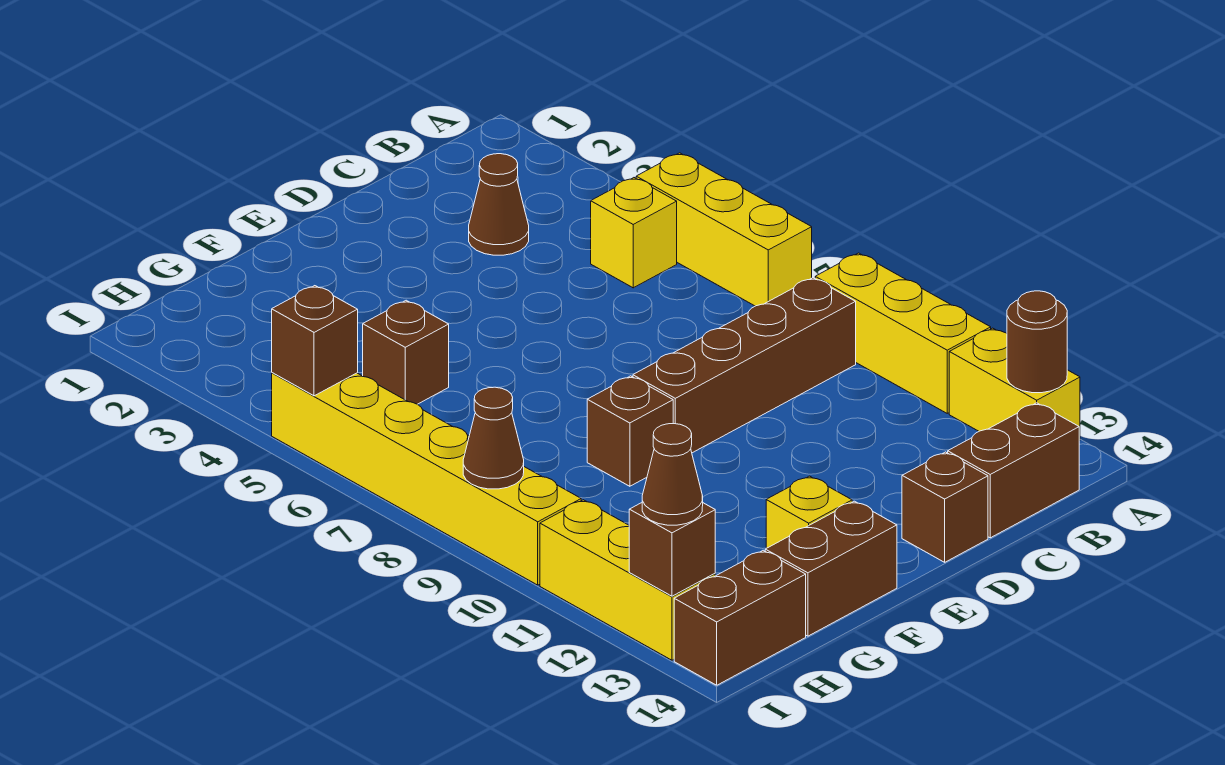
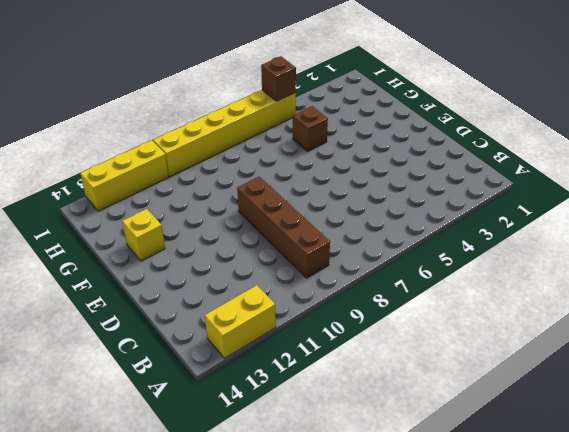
none -> yellow 1x3 brick [636,153,812,306]
none -> yellow 1x3 brick [815,253,991,413]
none -> yellow 1x1 brick [591,178,677,288]

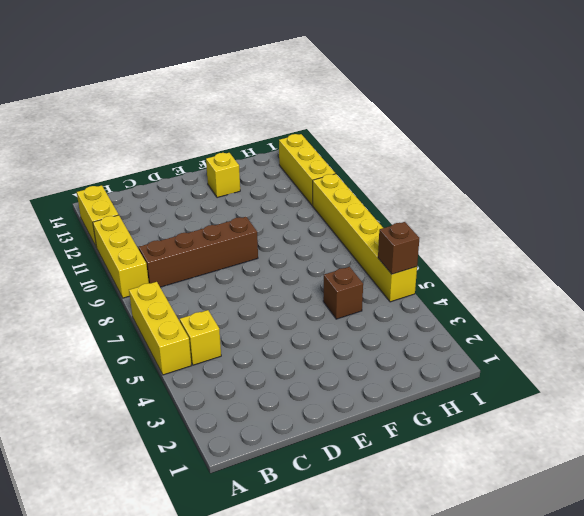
none -> brown 1x2 brick [948,403,1079,538]
none -> brown 1x1 cone [469,154,529,255]
none -> brown 1x1 brick [902,452,988,562]

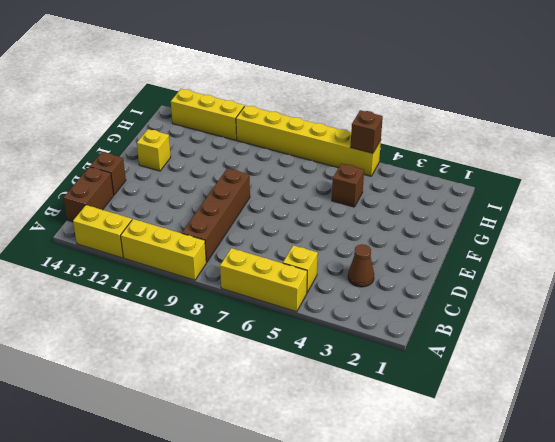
none -> brown 1x1 brick [587,376,673,486]
none -> brown 1x2 brick [765,501,897,636]
none -> brown 1x2 brick [674,550,806,685]

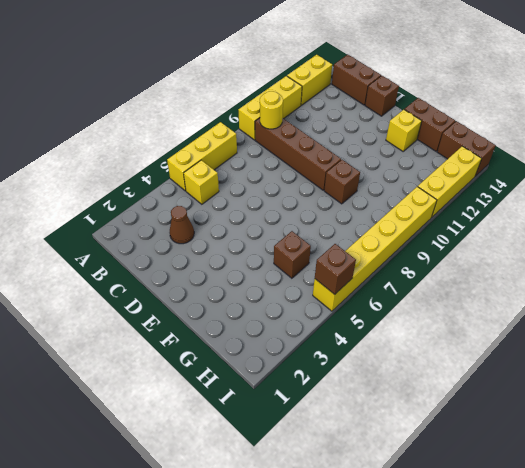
yellow 1x1 round brick [260,91,283,129] -> none
none -> brown 1x1 round brick [1007,291,1067,393]
none -> brown 1x1 cone [463,387,524,489]
none -> brown 1x1 brick [629,503,715,596]

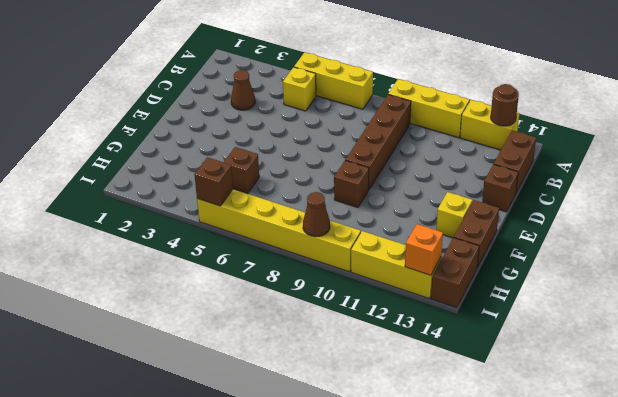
orange 1x1 brick [405,224,443,275] -> brown 1x1 brick [629,503,715,596]
none -> brown 1x1 cone [642,424,703,525]

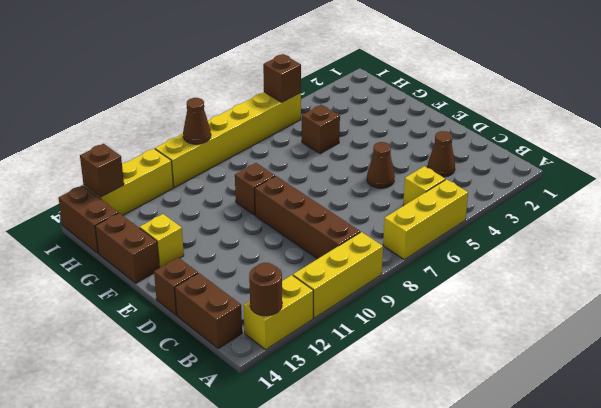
brown 1x1 cone [367,142,395,188] -> brown 1x1 cone moved to [642,424,703,525]

